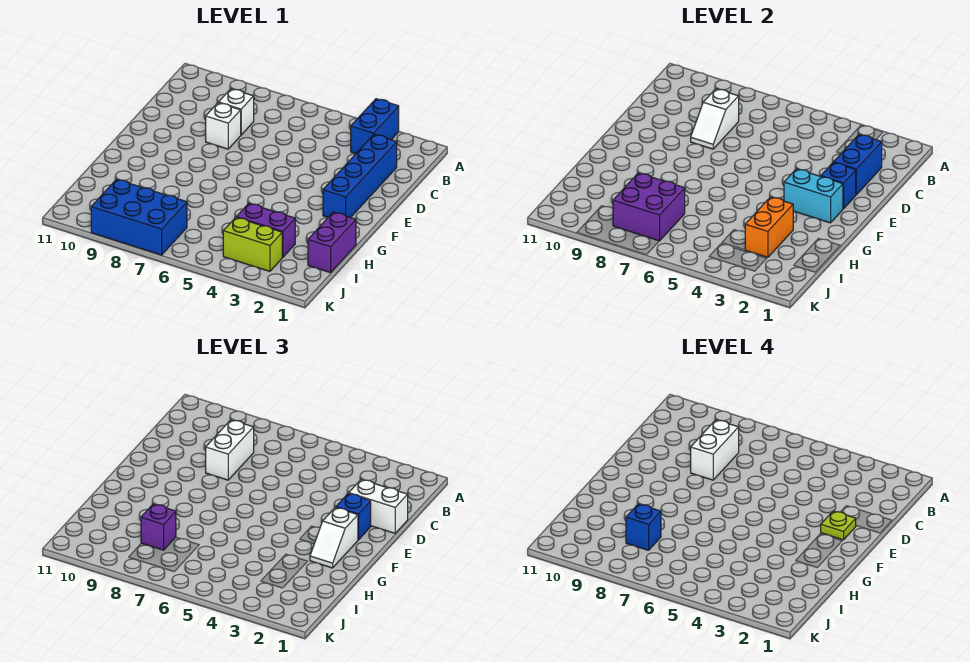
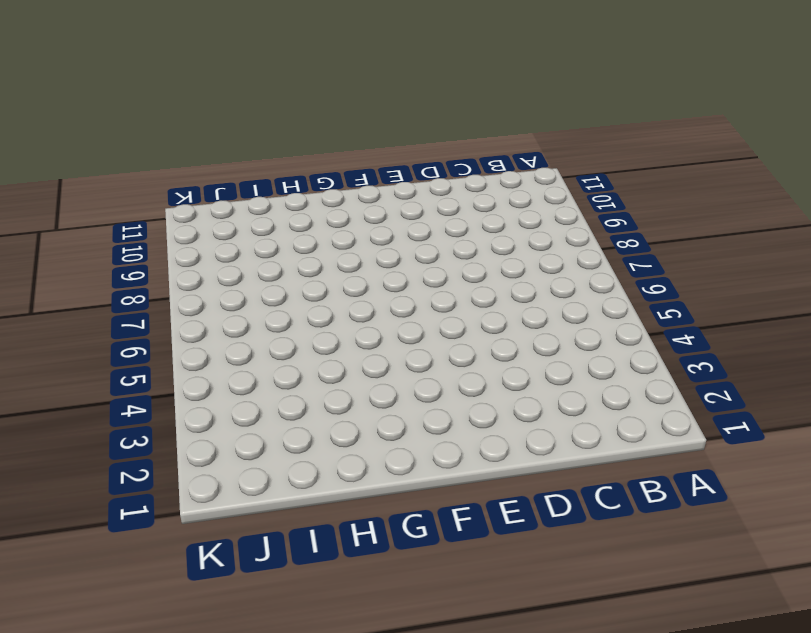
none -> blue 1x2 brick [351,99,399,154]
none -> blue 1x4 brick [323,134,397,218]
none -> white 1x1 brick [219,89,254,135]

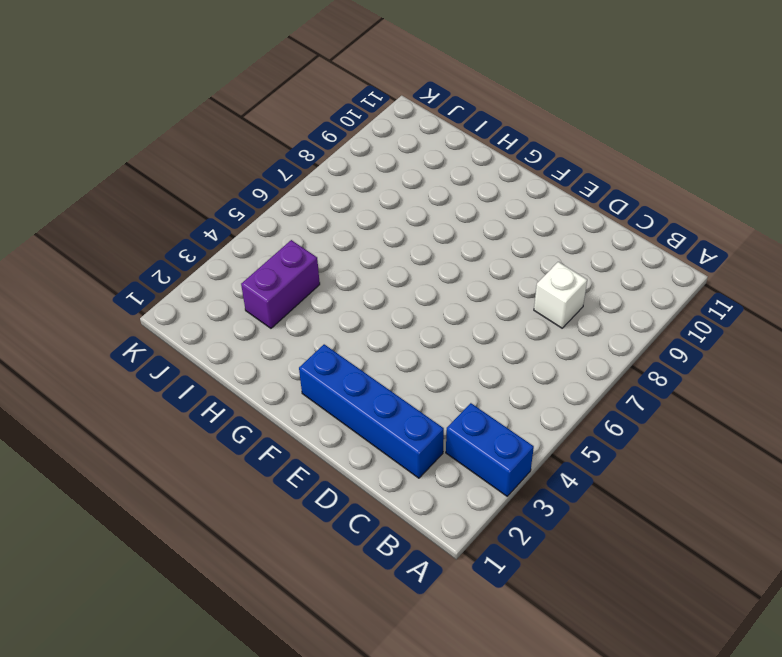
none -> white 1x1 brick [206,103,241,149]
none -> purple 1x2 brick [308,212,356,273]
none -> lime 1x2 brick [223,218,282,271]

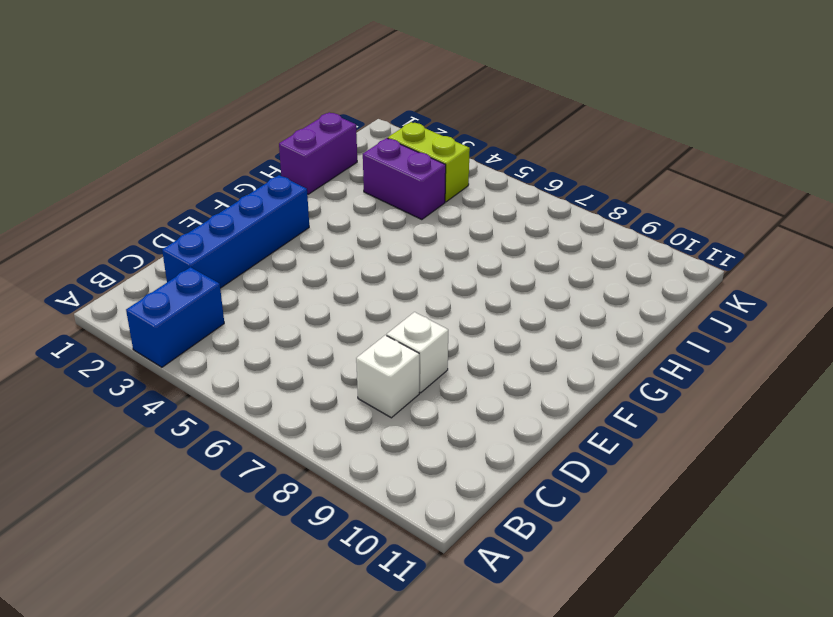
none -> blue 2x3 brick [91,179,187,255]
none -> blue 1x2 brick [834,134,882,195]
none -> white 1x2 slope [691,89,739,149]

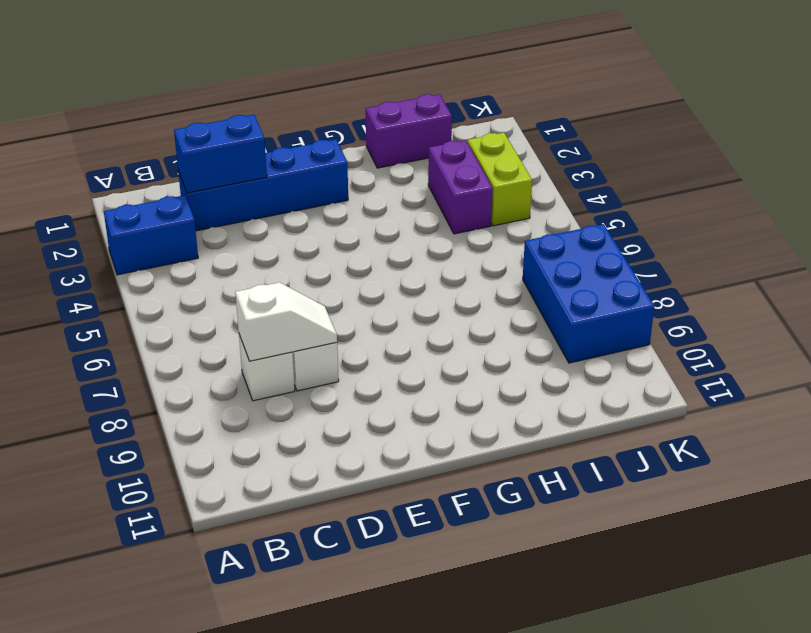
none -> blue 1x1 brick [821,162,856,209]
none -> cyan 1x2 brick [784,169,843,223]
none -> orange 1x2 brick [745,197,793,257]

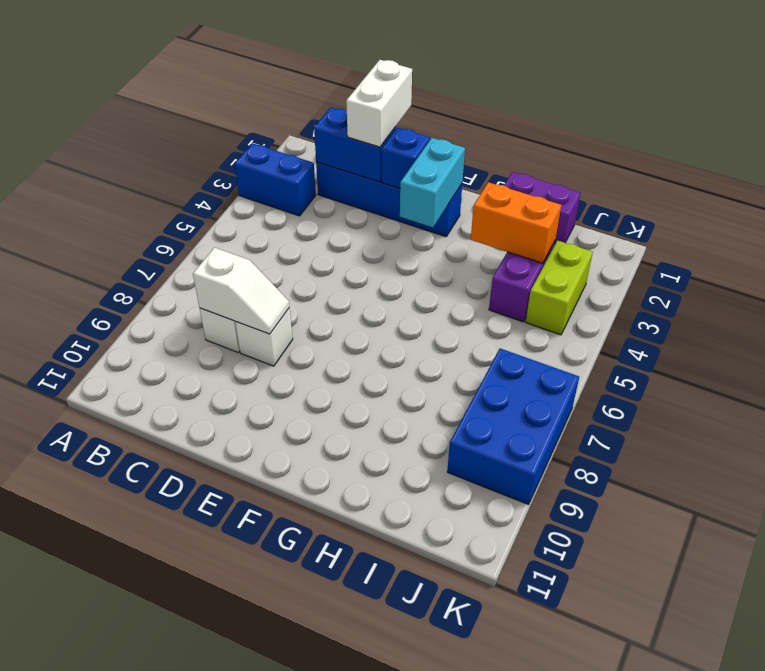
none -> purple 2x2 brick [613,173,685,241]
none -> white 1x2 brick [206,420,254,480]
none -> blue 1x1 brick [336,493,371,540]

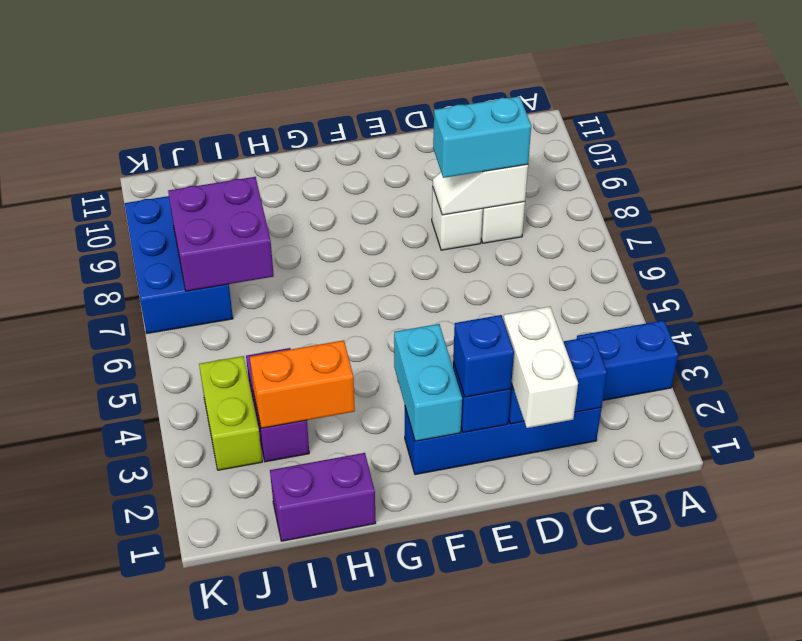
cyan 1x2 brick [433,96,531,178] -> white 1x2 brick [206,420,254,480]
none -> white 1x2 slope [310,507,358,568]
none -> purple 1x1 brick [141,504,176,550]
none -> white 1x2 brick [691,420,739,480]

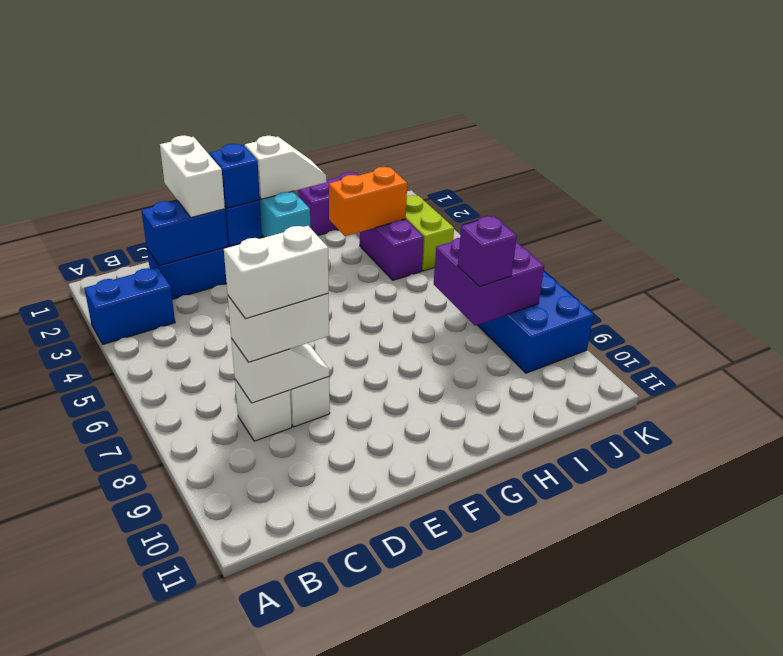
none -> lime 1x1 plate [821,511,856,540]
none -> blue 1x1 brick [626,504,661,550]

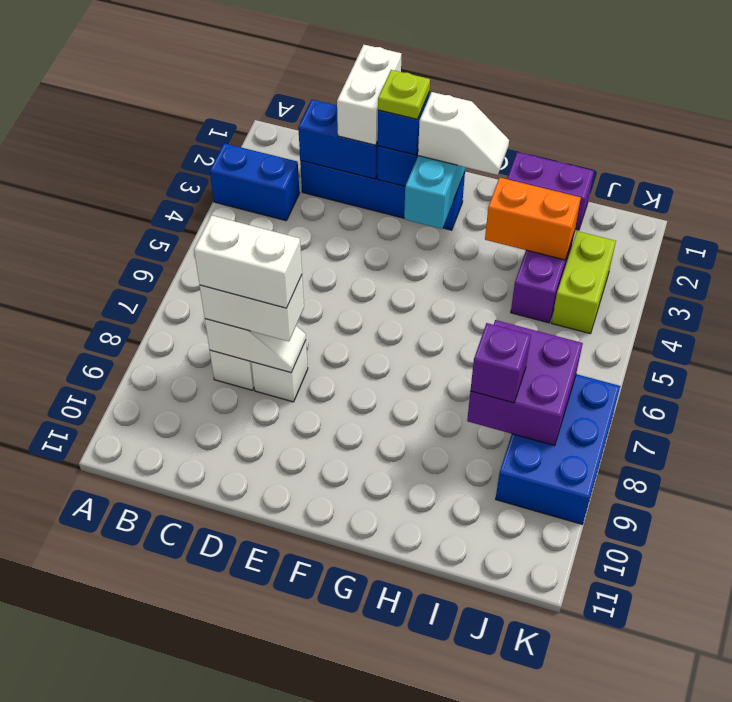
none -> blue 1x1 brick [626,504,661,550]

